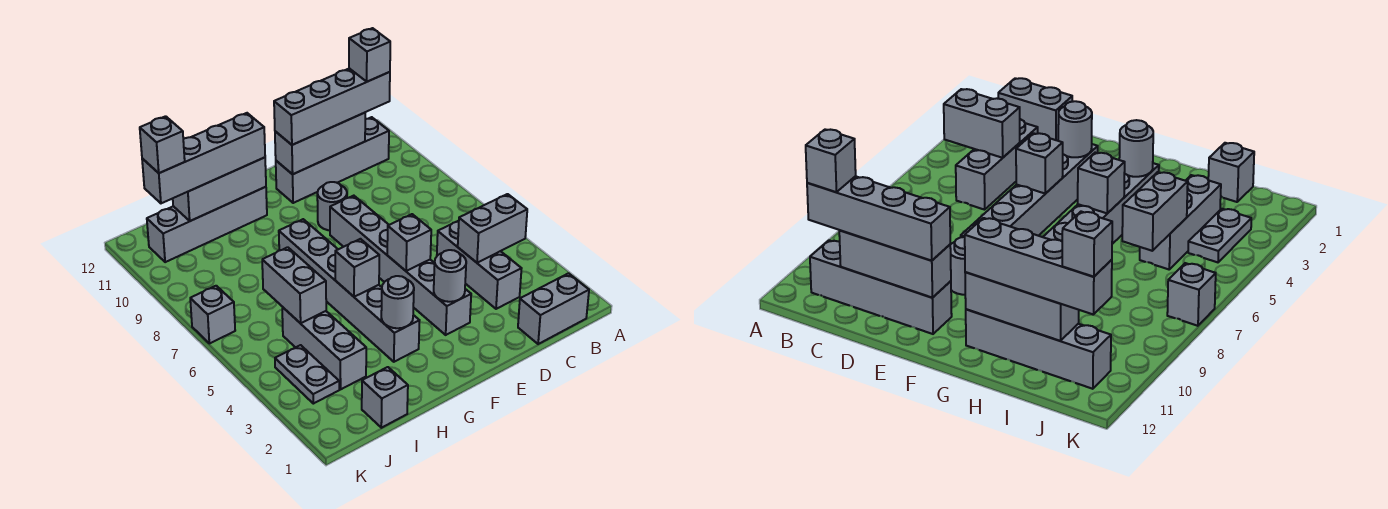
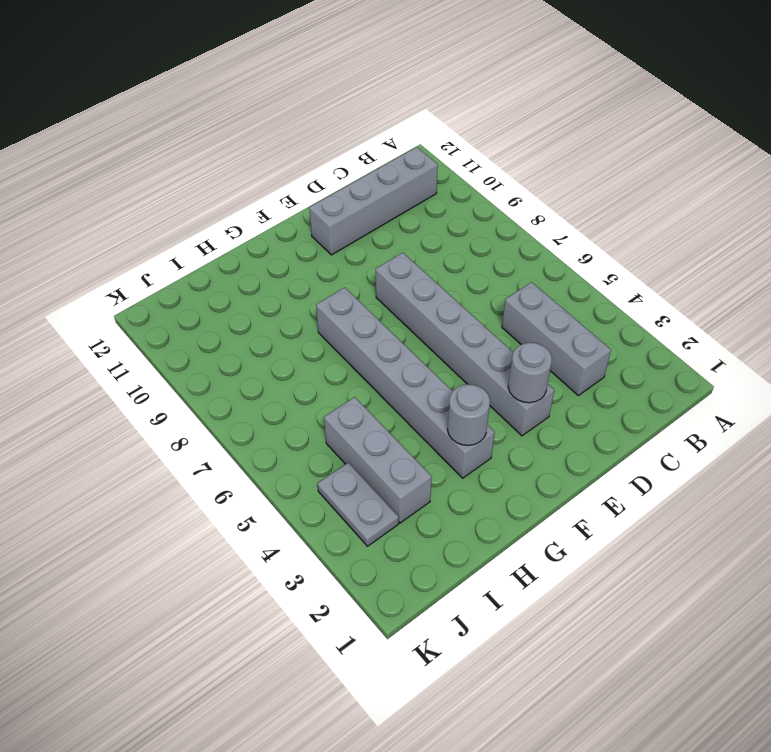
none -> grey 1x2 brick [518,273,589,344]
none -> grey 1x1 round brick [317,182,347,230]
none -> grey 1x4 brick [147,187,267,262]

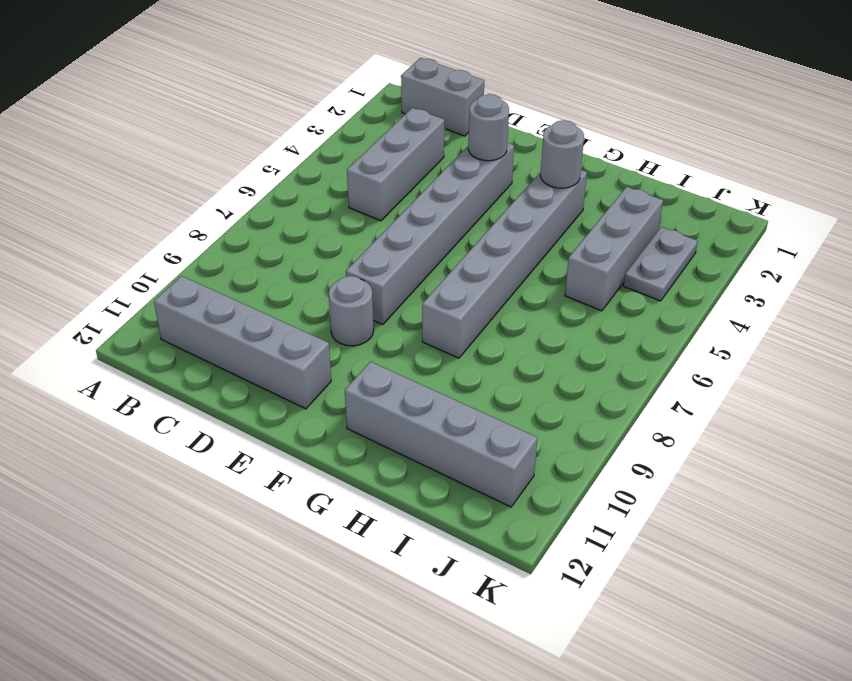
none -> grey 1x1 brick [362,367,408,428]
none -> grey 1x1 brick [190,286,235,343]
none -> grey 1x2 brick [458,194,527,263]

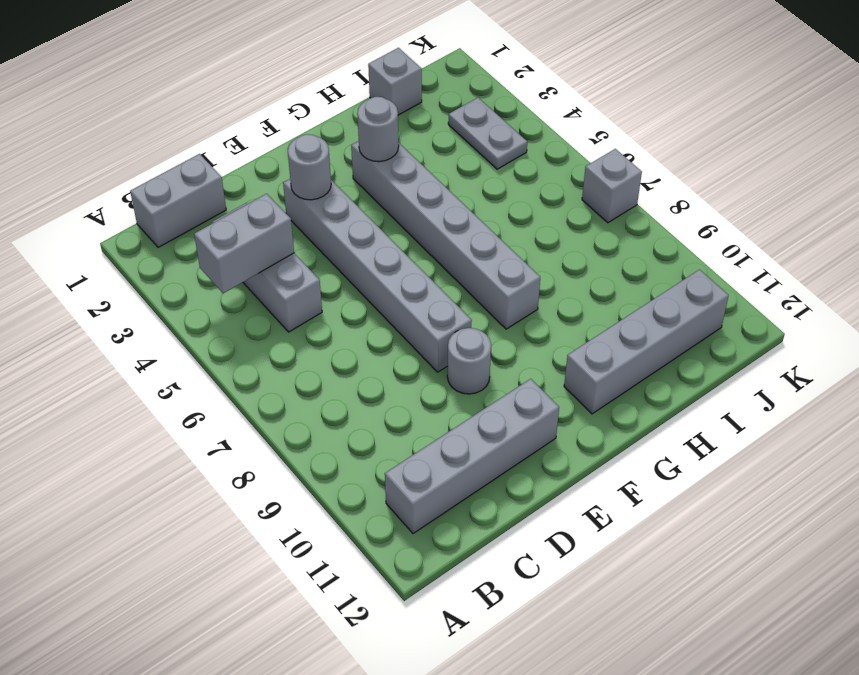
none -> grey 1x3 brick [282,307,366,389]
none -> grey 1x3 brick [275,113,365,174]
none -> grey 1x1 brick [387,214,431,271]

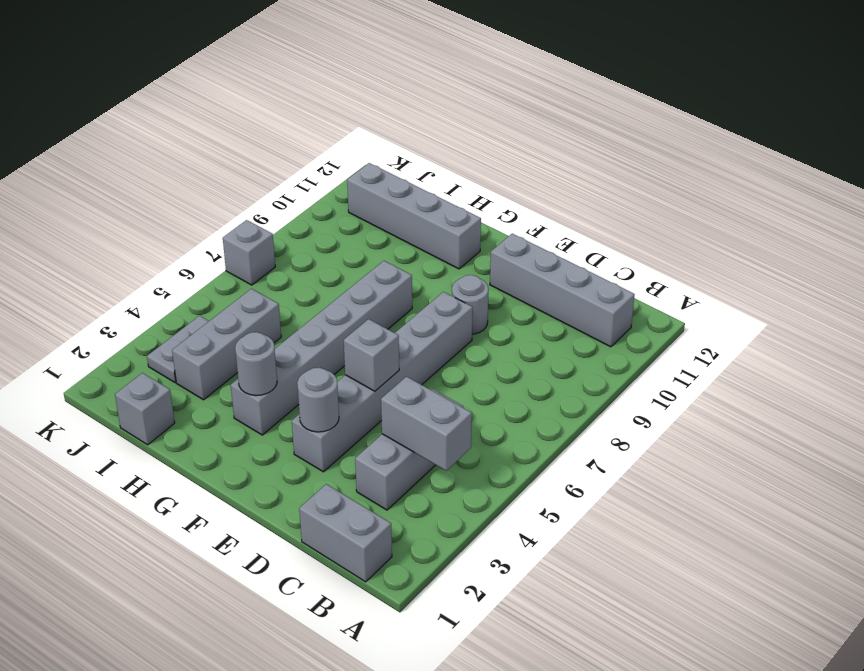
none -> grey 1x3 brick [275,113,365,174]
none -> grey 1x1 brick [335,239,379,297]
none -> grey 1x3 brick [173,157,266,221]

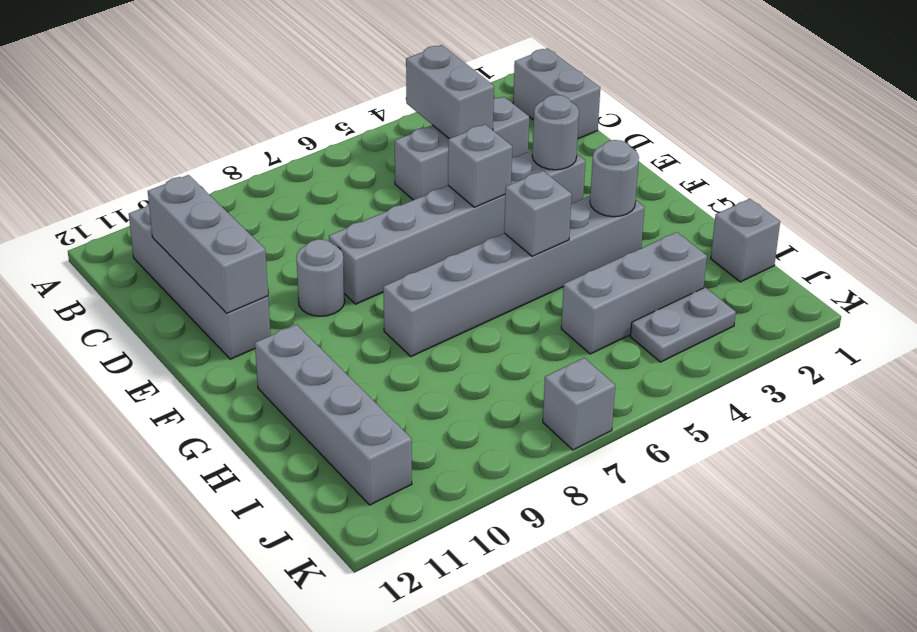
none -> grey 1x3 brick [173,157,266,221]
none -> grey 1x2 brick [262,247,326,323]
none -> grey 1x4 brick [274,68,390,145]

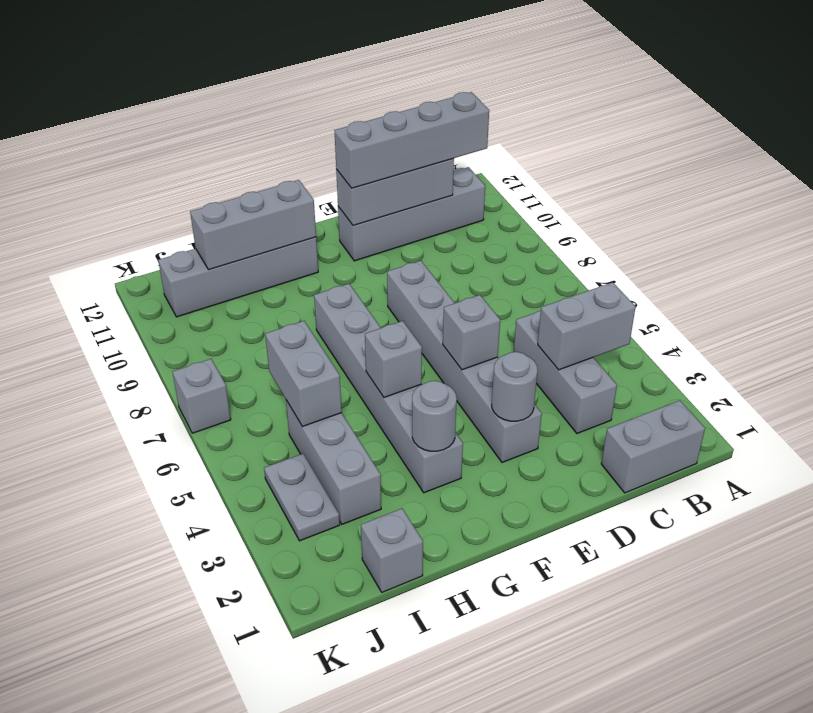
none -> grey 1x1 round brick [317,182,347,230]
none -> grey 1x4 brick [142,113,265,203]
none -> grey 1x1 brick [349,28,390,82]

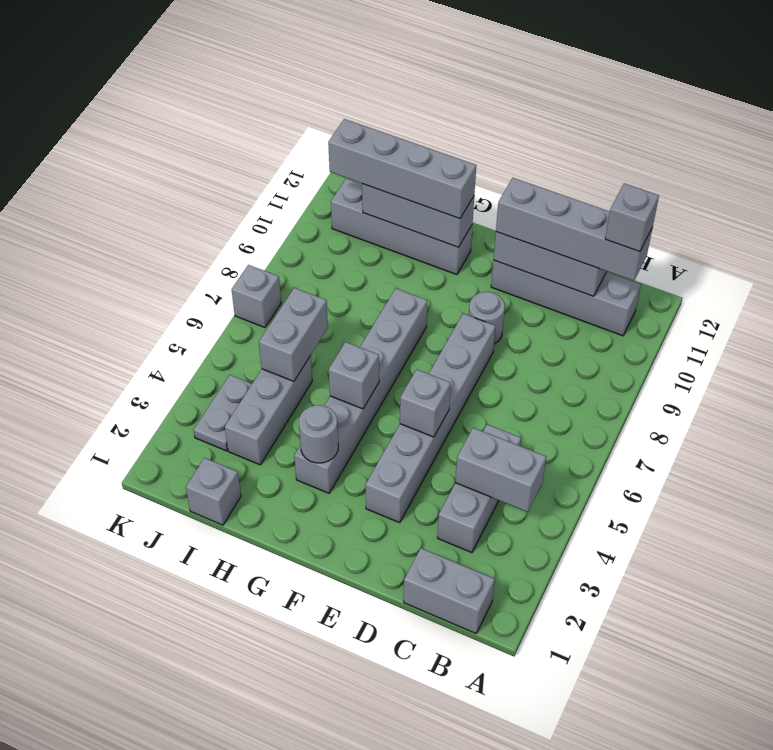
none -> grey 1x1 round brick [434,250,466,302]
none -> grey 1x1 brick [140,116,185,173]

